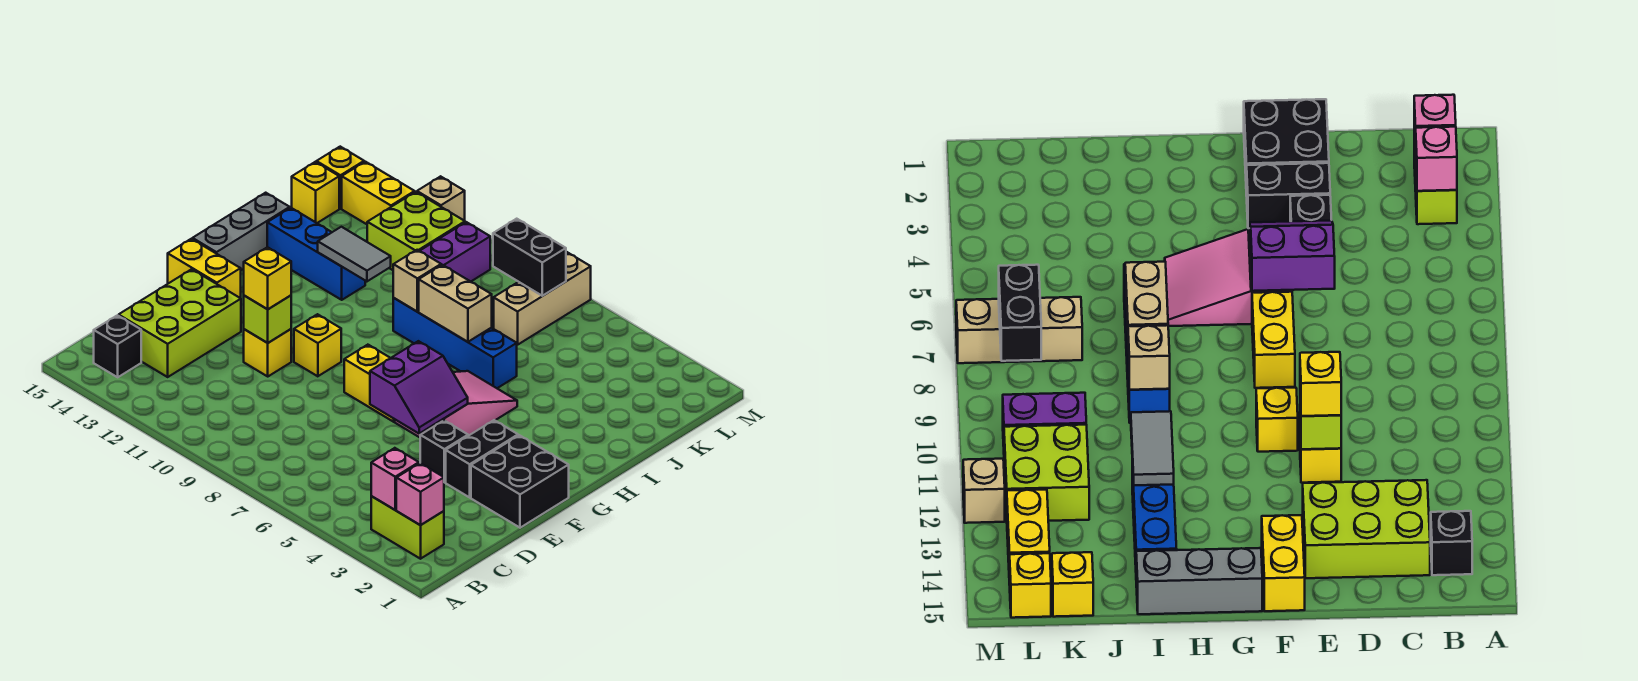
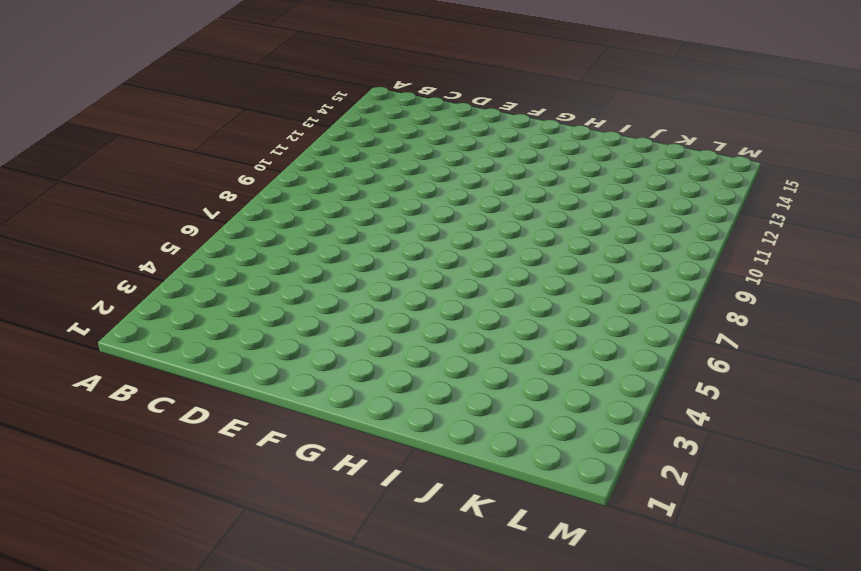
none -> lime 1x2 brick [371,496,444,559]
none -> black 1x1 brick [94,315,141,377]
none -> lime 2x3 brick [119,269,241,377]
none -> black 2x2 brick [471,435,569,528]

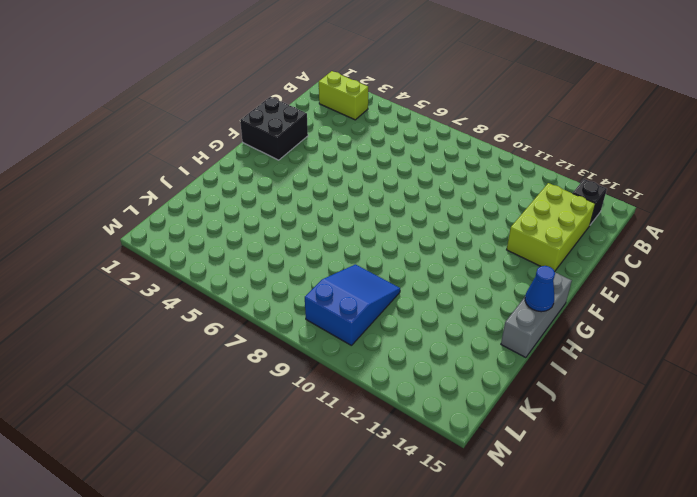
blue 1x1 cone [525,266,555,312] -> none
blue 2x3 slope [305,264,400,346] -> purple 1x2 brick [420,222,490,281]
none -> black 1x2 brick [446,420,518,497]
none -> black 1x1 brick [420,421,468,482]
none -> yellow 1x1 brick [244,329,291,376]
none -> pink 2x3 slope [395,371,517,437]

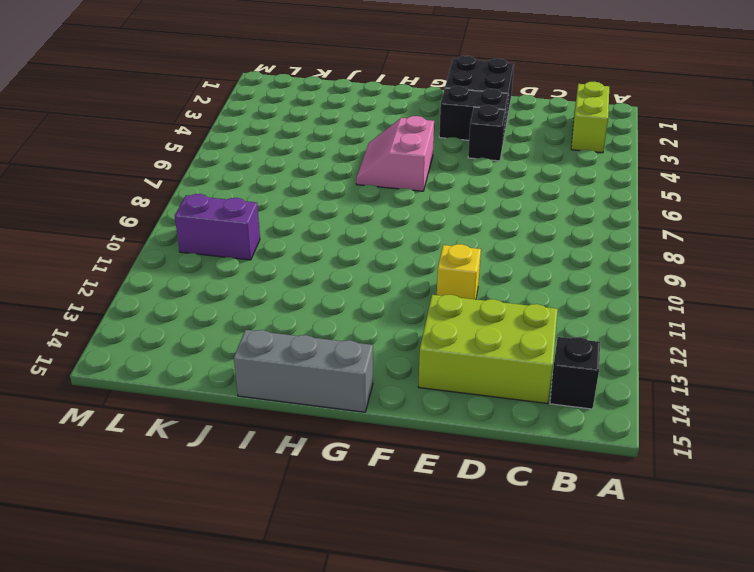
pink 2x2 slope [356,116,434,191] -> pink 2x3 slope [395,371,517,437]
none -> yellow 1x2 brick [344,345,395,422]
none -> yellow 1x1 brick [294,314,341,376]
none -> yellow 1x2 brick [168,239,241,298]
none -> blue 1x4 brick [393,298,517,388]

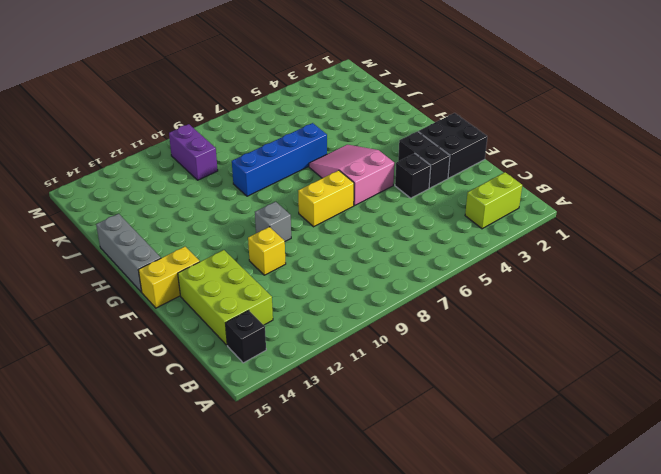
grey 1x1 brick [255,202,291,241] -> yellow 1x1 brick [294,314,341,376]
none -> blue 1x3 brick [267,208,365,300]
none -> tan 1x3 brick [494,252,591,345]
none -> lime 2x2 brick [367,192,465,270]
none -> yellow 1x1 brick [292,162,339,223]

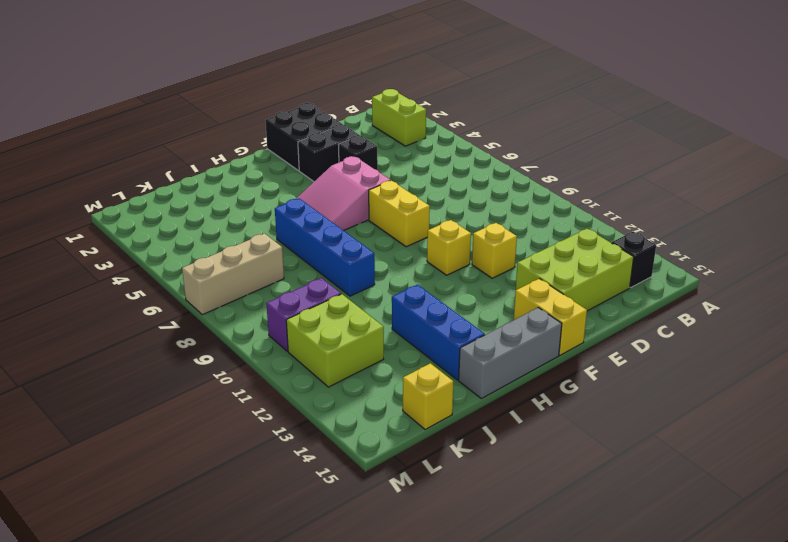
none -> yellow 1x2 brick [342,162,415,224]
none -> yellow 1x1 brick [316,147,364,209]
none -> tan 1x1 brick [417,176,465,221]
none -> pink 1x1 brick [396,463,444,525]

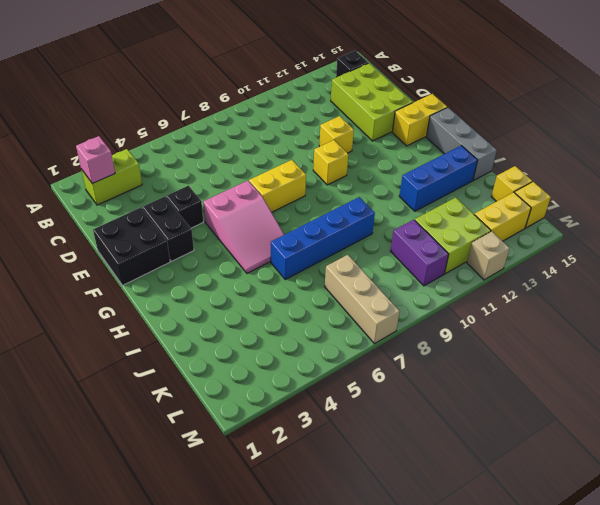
none -> pink 1x1 brick [371,448,419,510]
none -> purple 2x2 slope [370,341,468,433]
none -> lime 1x1 brick [244,295,291,343]
none -> tan 1x2 brick [419,265,492,342]

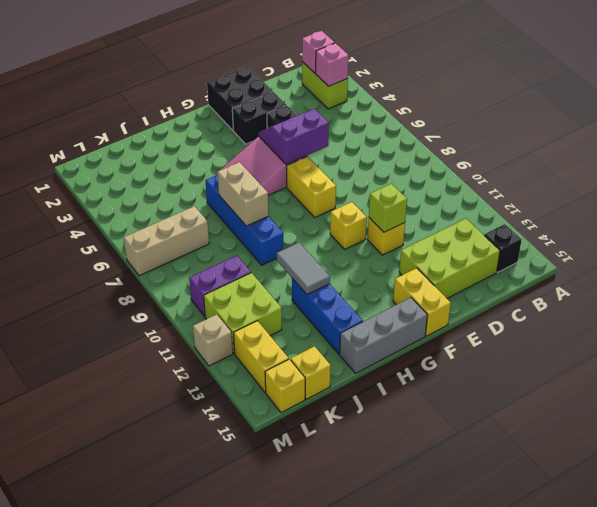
none -> tan 1x1 brick [393,250,441,312]
none -> black 1x2 brick [493,219,566,296]
none -> yellow 1x1 brick [244,247,291,309]

